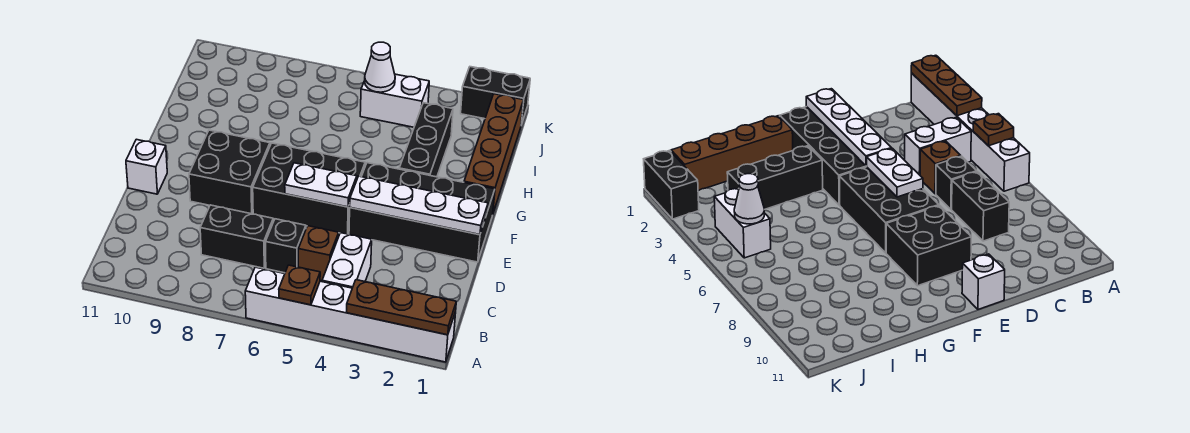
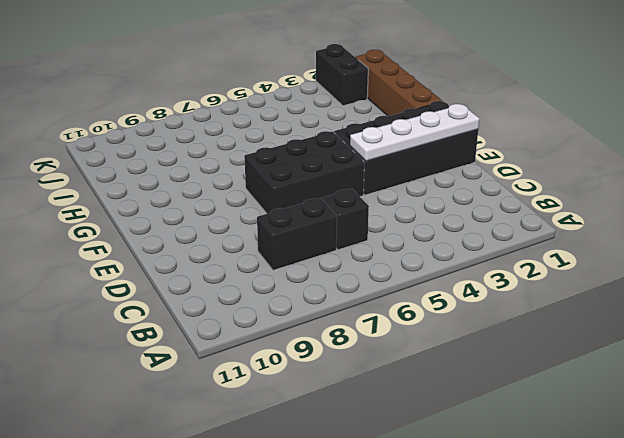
black 1x2 brick [316,44,368,106] -> black 1x2 brick turned to [461,67,530,125]
none -> white 1x6 brick [245,267,456,362]
none -> white 1x2 brick [322,233,372,288]
none -> brown 1x1 brick [298,226,339,281]

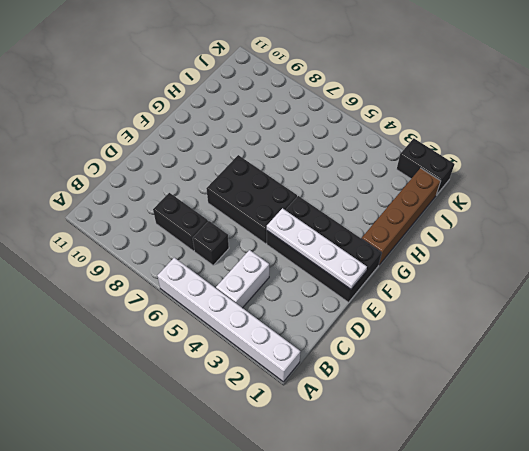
none -> brown 1x1 brick [298,226,339,281]
none -> black 2x2 brick [189,130,270,214]
none -> white 1x1 brick [126,139,167,194]

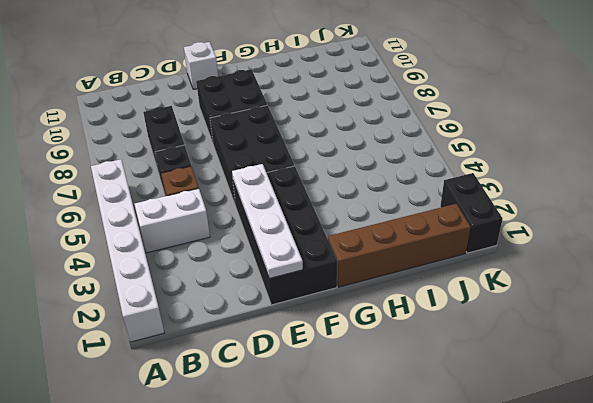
none -> black 1x3 brick [399,103,453,177]
none -> white 1x2 brick [360,74,429,127]
none -> brown 1x3 plate [347,280,456,335]

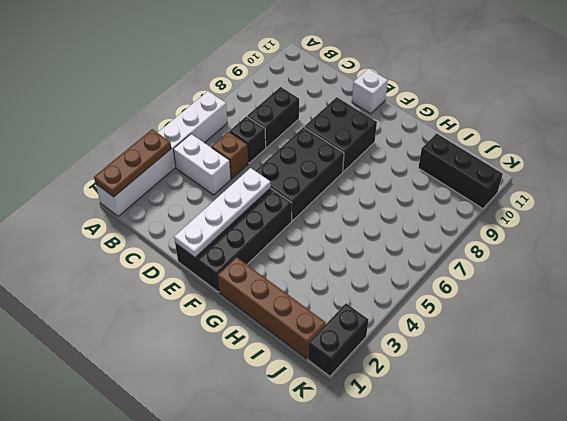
black 1x3 brick [418,133,503,208] -> black 1x3 brick moved to [399,103,453,177]
none -> white 1x2 brick [360,74,429,127]
none -> brown 1x1 plate [279,265,320,305]
none -> white 1x2 plate [285,163,357,207]

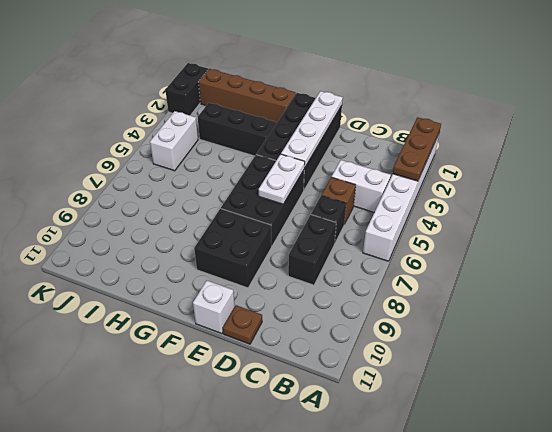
brown 1x1 plate [223,305,262,344] -> brown 1x1 plate moved to [279,265,320,305]
none -> white 1x1 cone [365,42,395,92]

